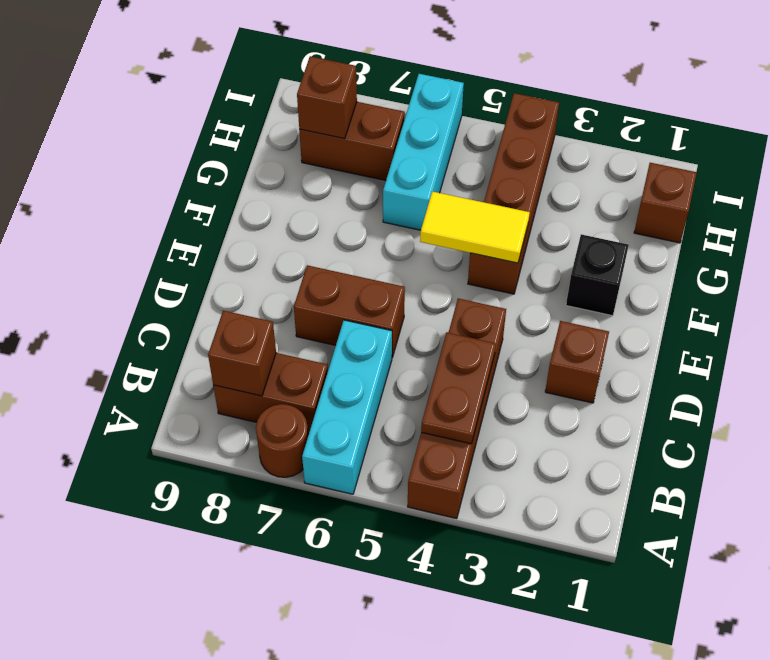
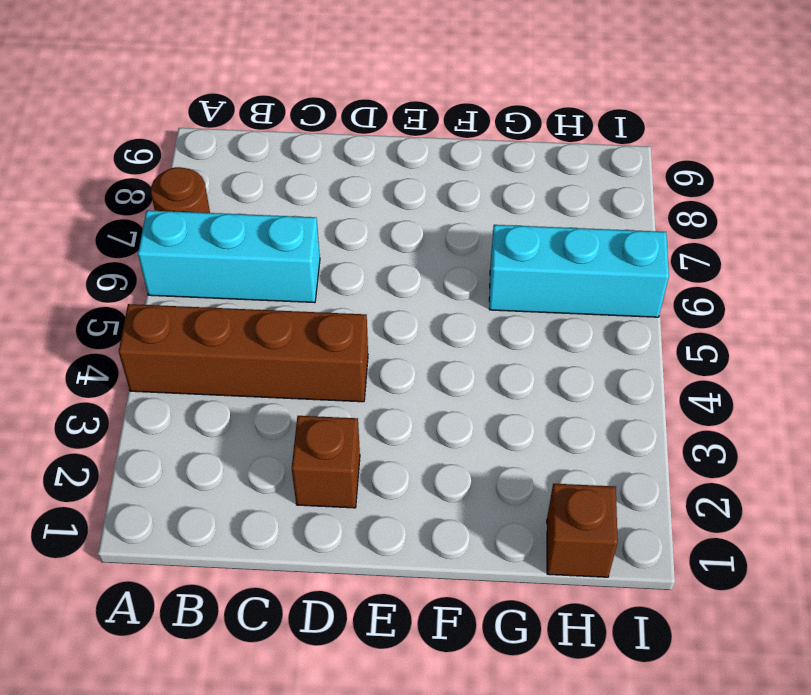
none -> brown 1x2 brick [213,353,328,435]
none -> brown 1x2 brick [294,265,405,358]
none -> black 1x1 brick [566,234,629,316]

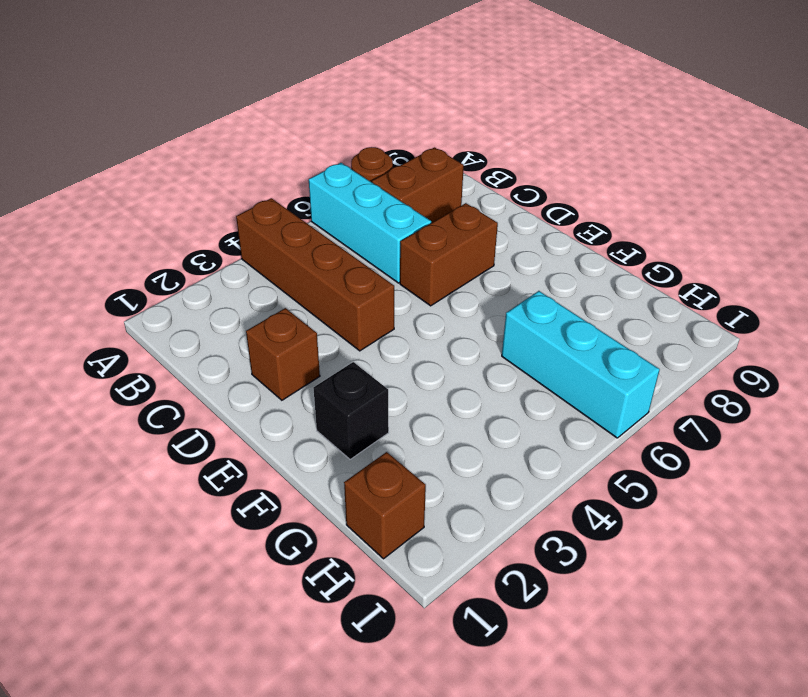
none -> brown 1x4 brick [468,93,559,294]
none -> brown 1x2 brick [299,102,405,180]
none -> brown 1x2 plate [421,333,496,444]

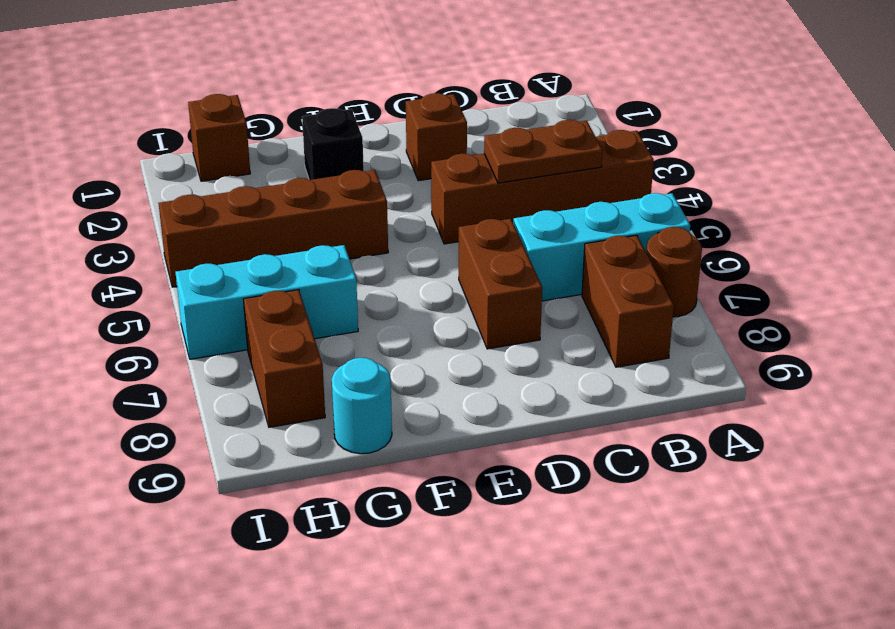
cyan 1x1 round brick [332,358,392,454] -> none
none -> brown 1x1 brick [208,311,276,396]
none -> yellow 1x2 tile [420,191,530,263]
none -> brown 1x1 brick [297,56,357,139]

